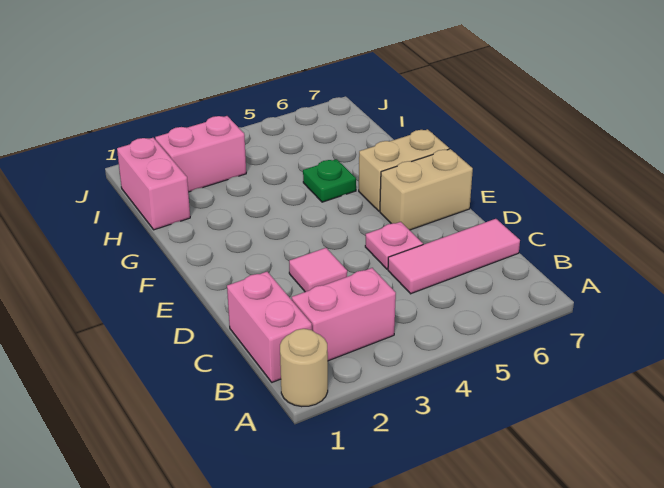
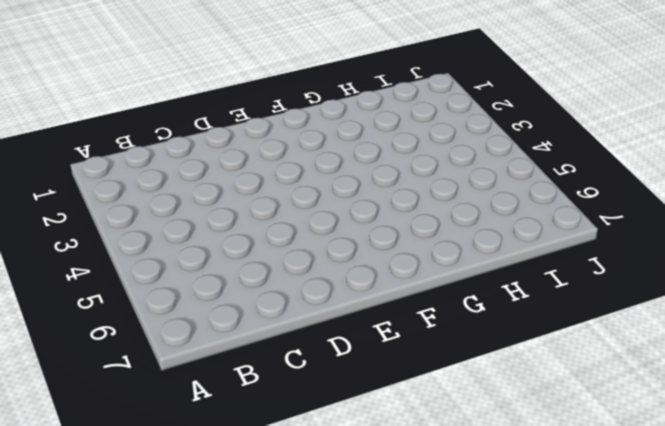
none -> tan 1x1 round brick [280,329,328,407]
none -> pink 1x2 brick [227,272,312,382]

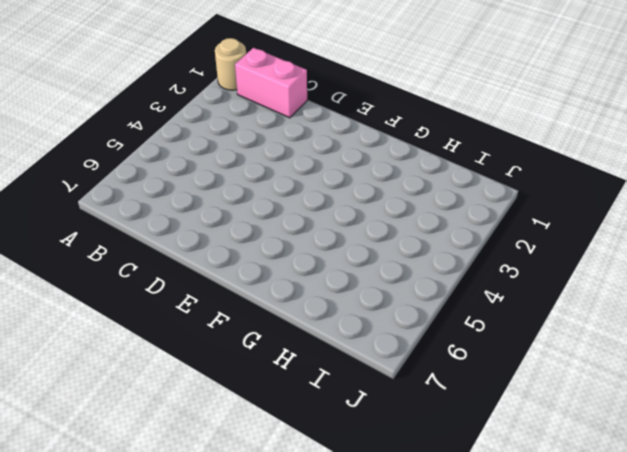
none -> pink 1x2 brick [292,268,396,361]
none -> pink 1x3 tile [388,219,520,294]

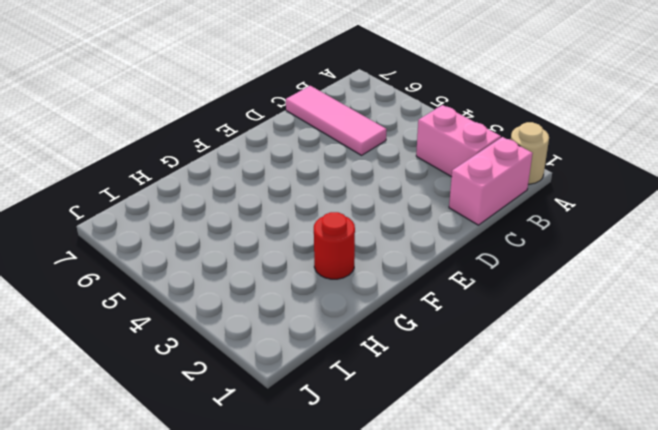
red 1x1 round brick [314,212,355,279] -> none
none -> pink 1x1 tile [289,248,347,292]
none -> pink 1x1 plate [365,222,423,269]

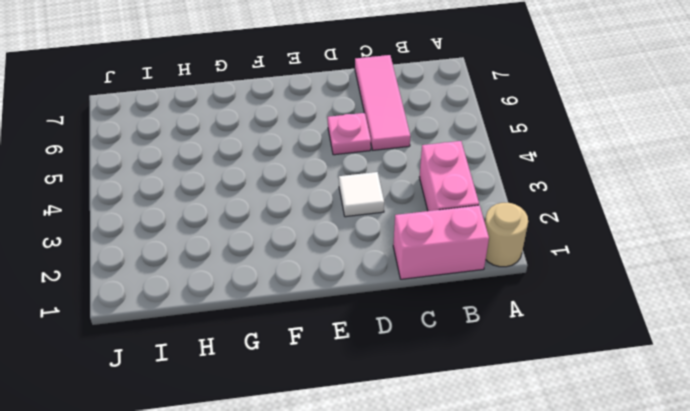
white 1x1 tile [339,172,384,217] -> pink 1x1 tile [289,248,347,292]
none -> tan 1x2 brick [380,149,473,230]
none -> tan 1x2 brick [359,129,449,211]

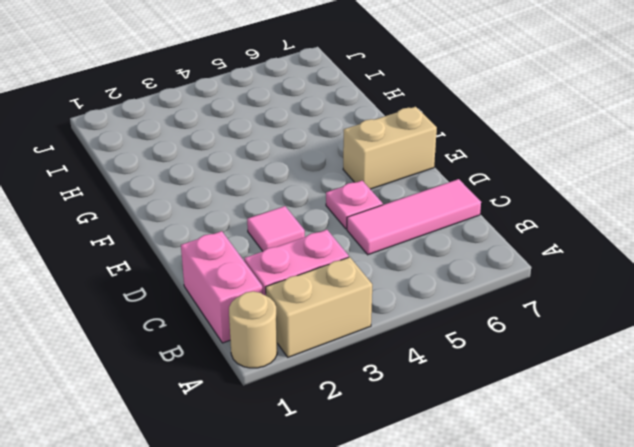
tan 1x2 brick [266,257,372,357] -> tan 1x2 brick moved to [359,129,449,211]
none -> green 1x1 plate [303,159,356,202]
none -> pink 1x2 brick [117,138,190,230]

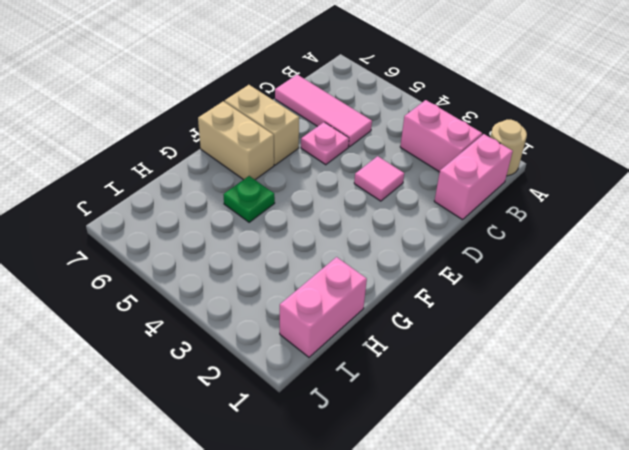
none -> pink 1x2 brick [155,116,246,192]

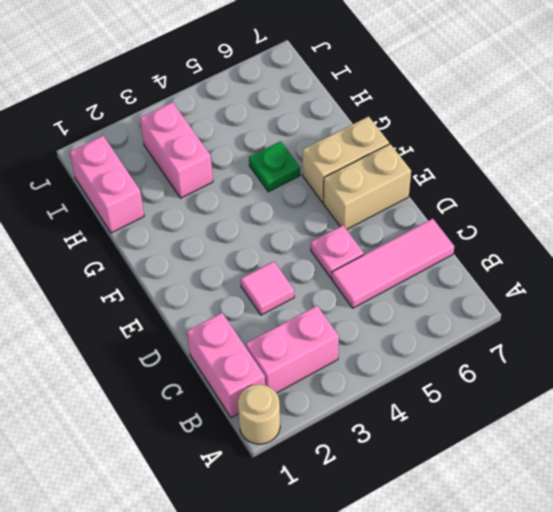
pink 1x2 brick [140,102,213,198] -> pink 1x2 brick turned to [155,116,246,192]

